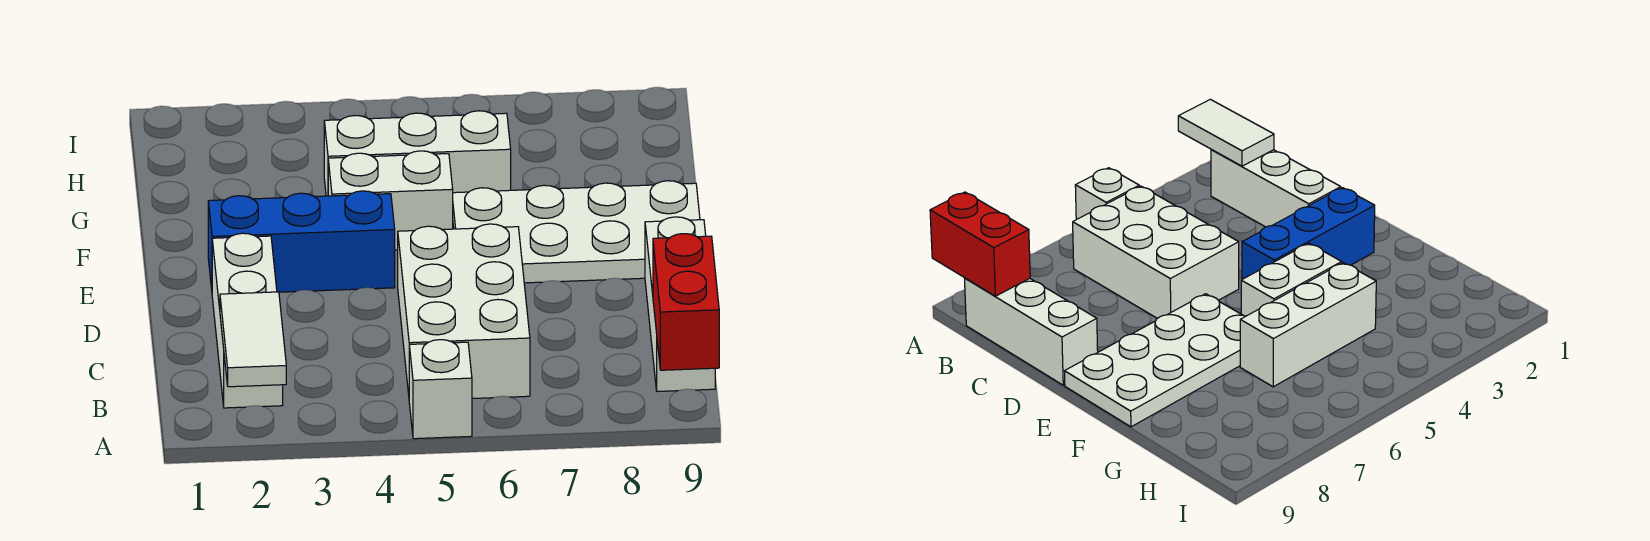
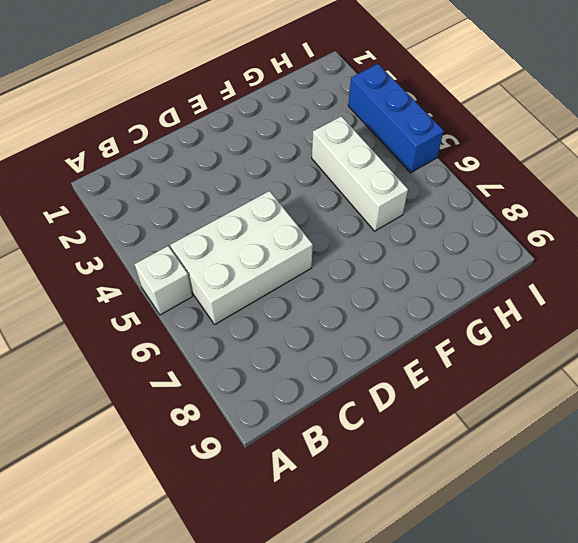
blue 1x3 brick [348,64,444,173] -> blue 1x3 brick moved to [208,191,395,292]
none -> white 1x3 brick [212,233,283,408]
none -> white 1x3 brick [645,217,715,391]

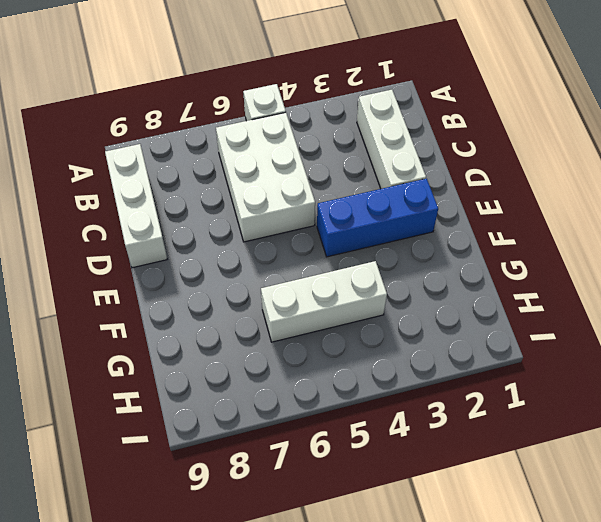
none -> white 2x4 plate [453,181,700,283]
none -> white 1x2 brick [328,151,453,250]

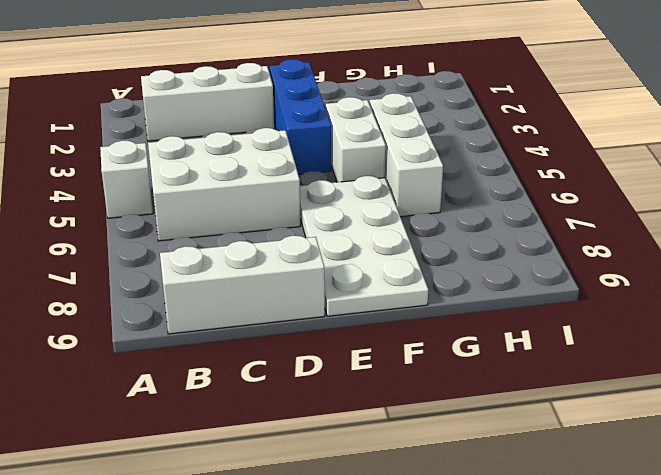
none -> white 1x2 tile [220,292,286,387]
none -> red 1x2 brick [653,234,719,370]

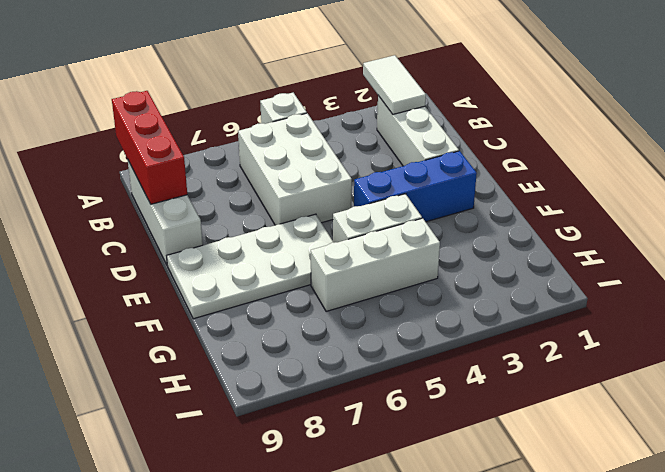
red 1x3 brick [112,91,187,204] -> red 1x2 brick [653,234,719,370]

